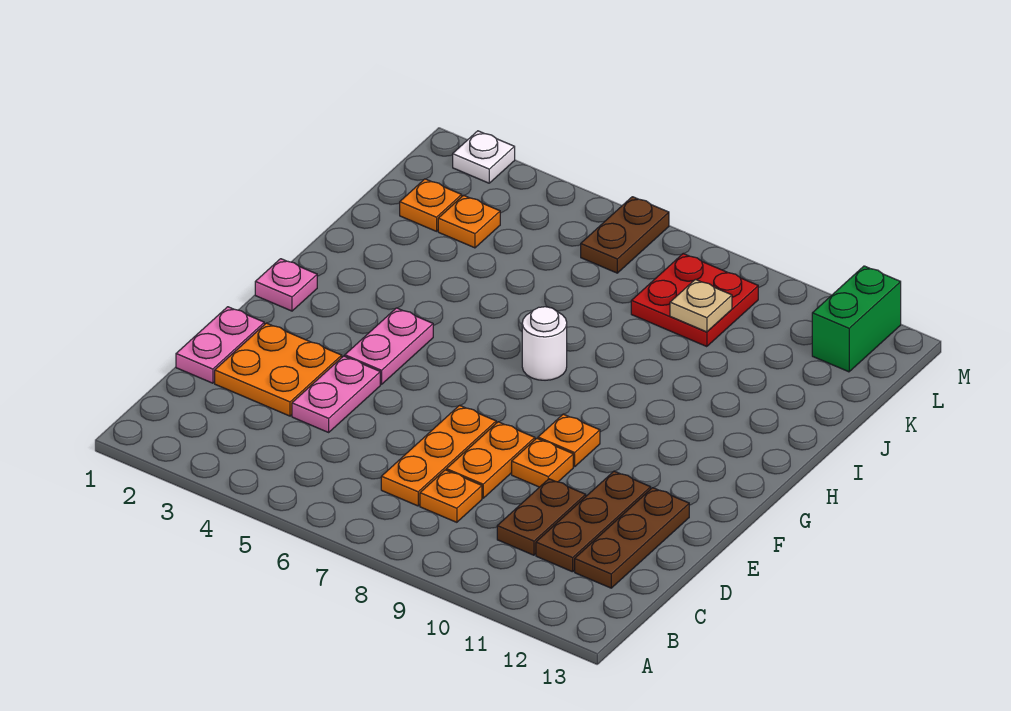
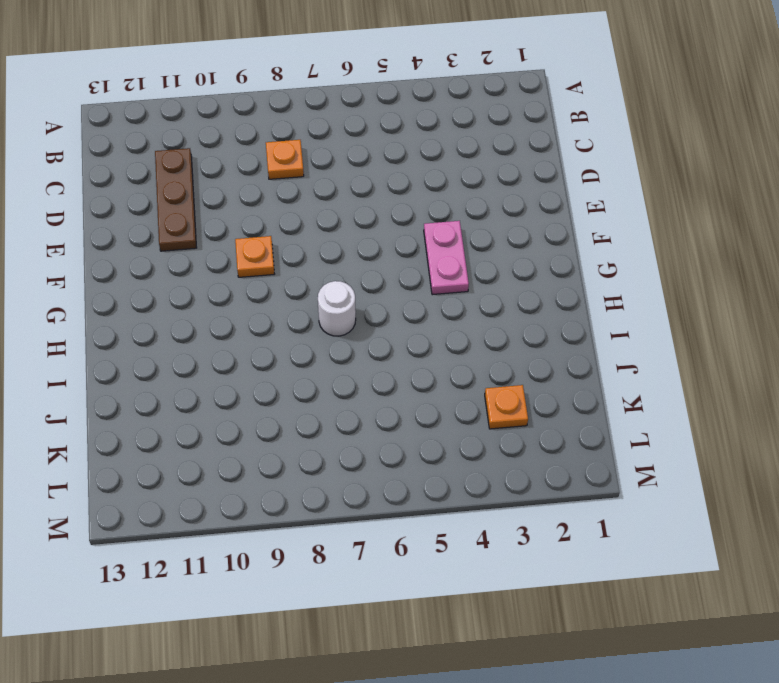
none -> orange 1x3 plate [381,405,496,506]
none -> brown 1x2 plate [497,479,586,555]
none -> brown 1x3 plate [575,488,689,588]

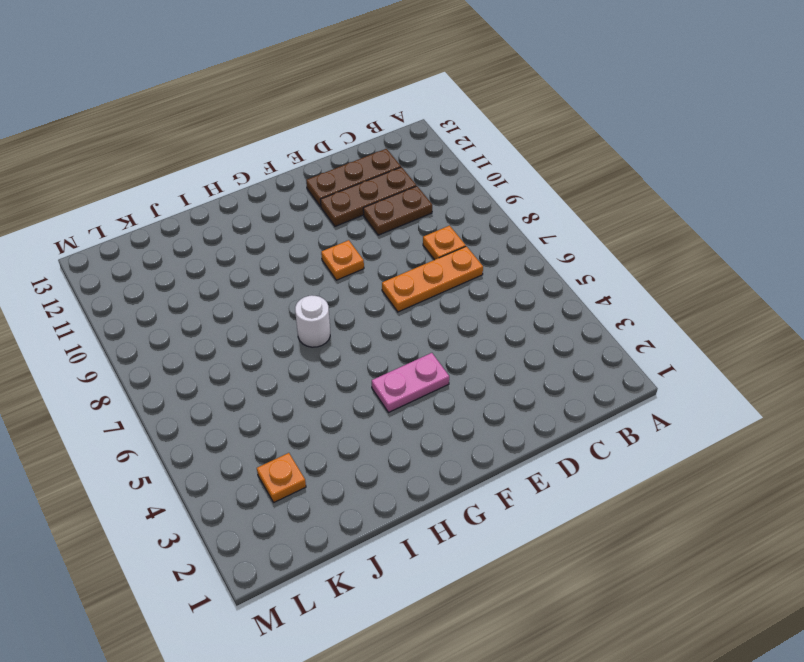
none -> pink 1x2 plate [176,307,264,383]
none -> orange 2x2 plate [215,323,342,416]
none -> pink 1x2 plate [292,356,380,432]

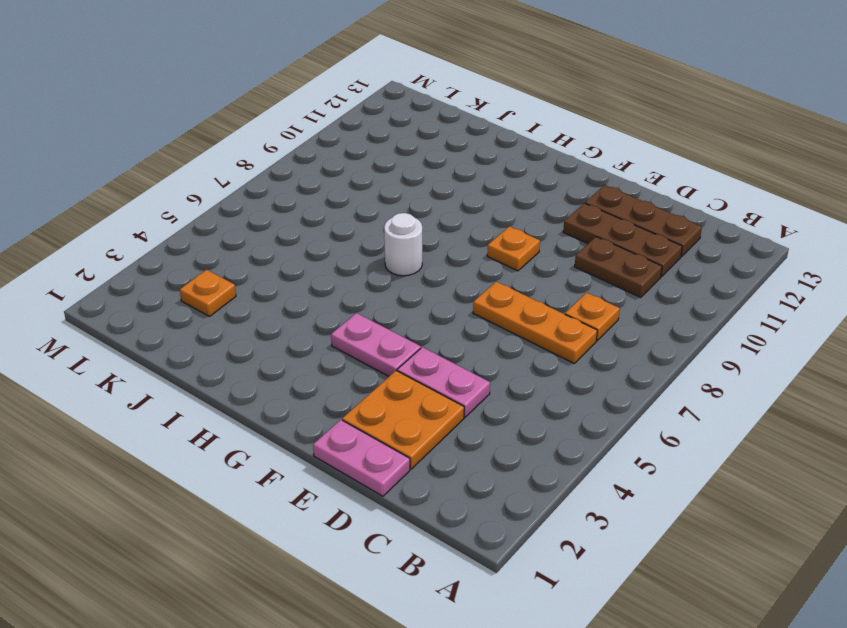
none -> orange 1x2 plate [446,422,535,498]
none -> orange 1x1 plate [512,438,573,487]
none -> pink 1x1 plate [255,259,317,311]

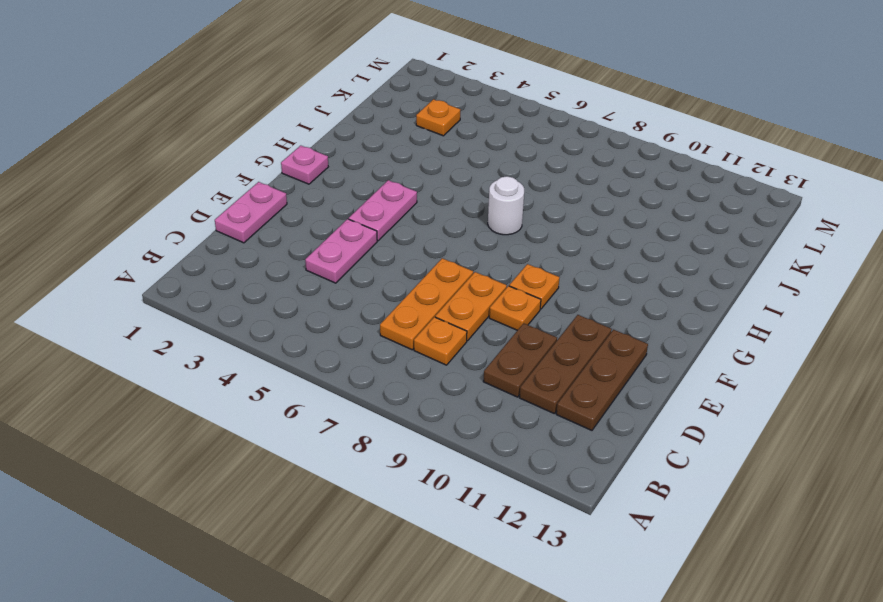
none -> orange 2x2 plate [215,323,342,416]
none -> orange 1x1 plate [400,179,462,231]
none -> red 2x2 plate [631,254,758,347]

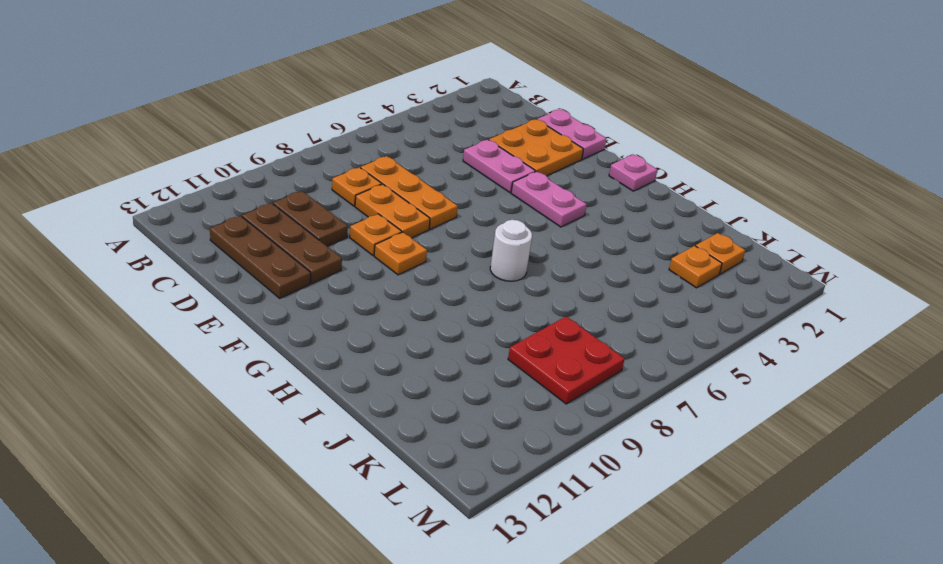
none -> brown 1x2 plate [581,197,669,273]
none -> green 1x2 brick [812,266,901,372]
none -> white 1x1 plate [453,131,515,183]

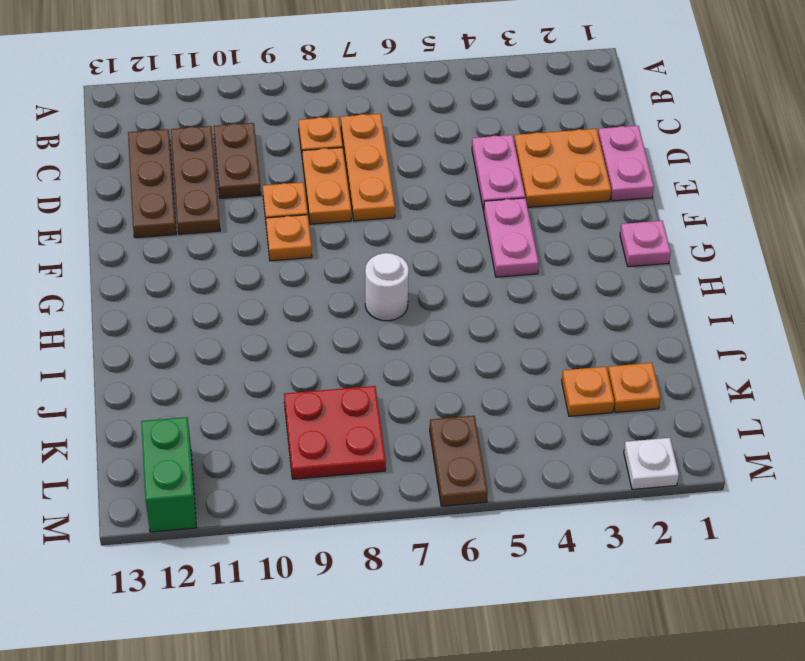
none -> tan 1x1 plate [670,279,732,332]

